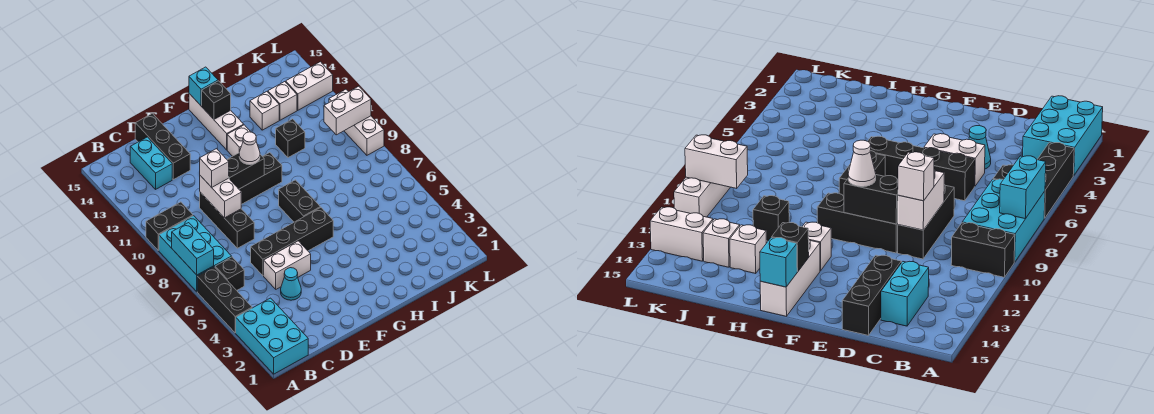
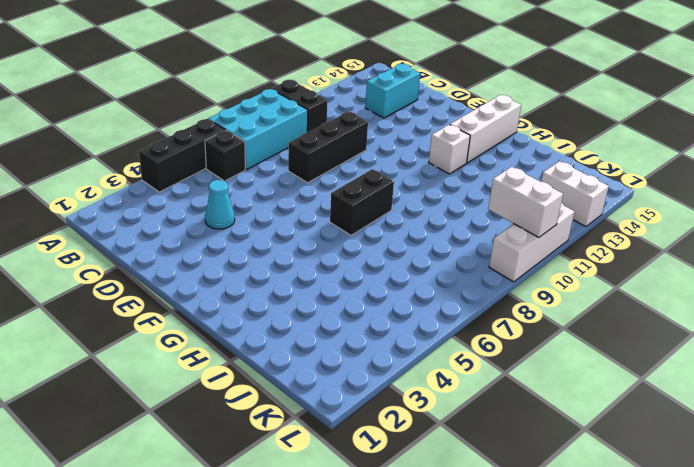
none -> cyan 2x3 brick [236,298,308,374]
none -> white 1x2 brick [264,241,311,289]
none -> black 1x4 brick [251,207,333,276]

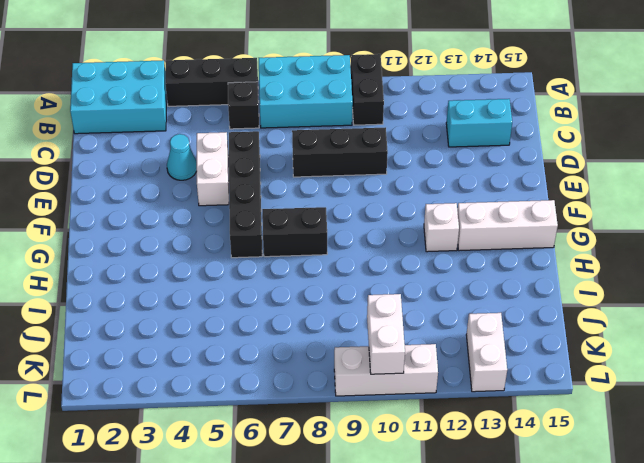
none -> black 1x3 brick [135,113,190,180]
none -> black 1x3 brick [239,153,282,204]
none -> black 1x1 brick [276,119,305,158]

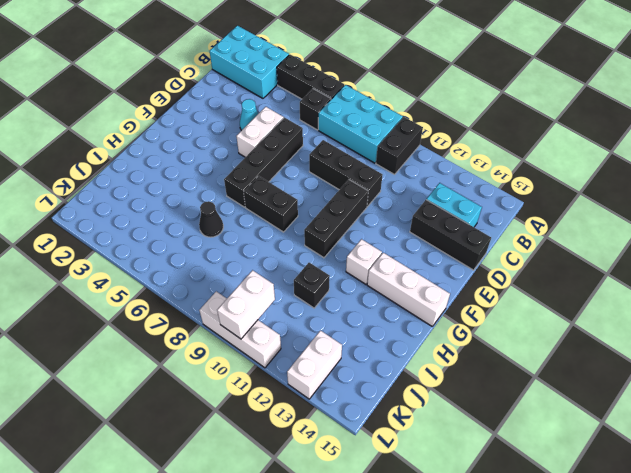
black 1x1 cone [199,201,223,237] -> none
none -> white 1x1 brick [250,92,279,130]
none -> white 1x1 brick [268,82,297,120]
none -> cyan 1x2 brick [172,223,214,275]

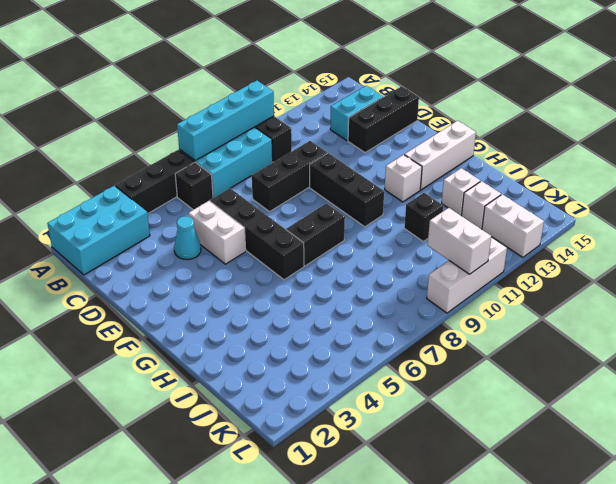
cyan 1x4 brick [177,81,274,160] -> cyan 1x2 brick [172,223,214,275]
none -> white 1x2 brick [200,176,241,218]
none -> black 1x2 brick [227,153,264,189]
none -> black 1x1 brick [202,81,231,119]

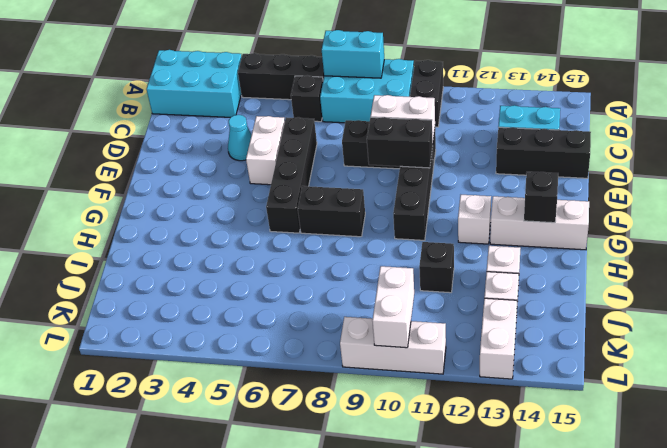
black 1x2 brick [367,117,433,168] -> black 1x2 brick turned to [227,153,264,189]
none -> cyan 1x1 brick [189,67,218,106]
none -> white 1x1 brick [200,149,229,187]
none -> white 1x1 cone [239,132,260,165]

